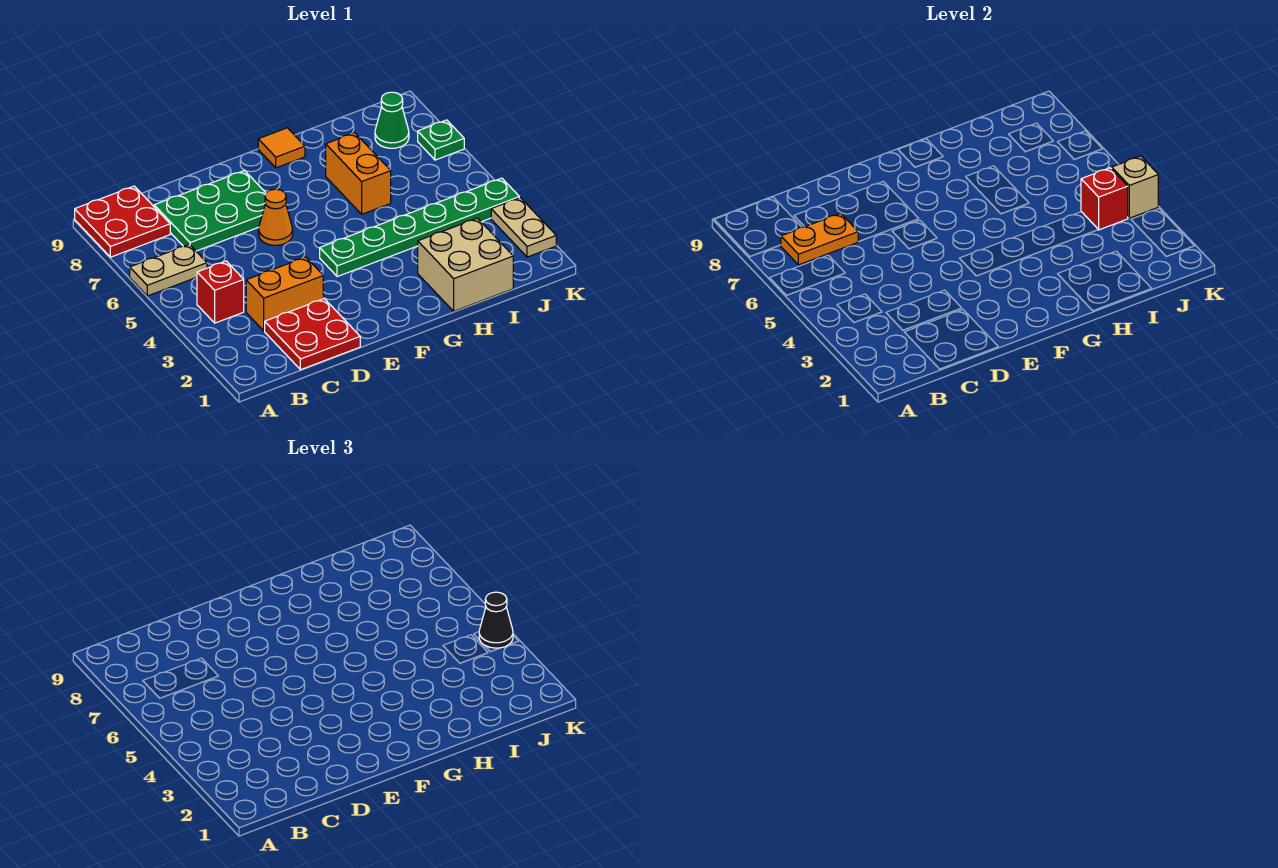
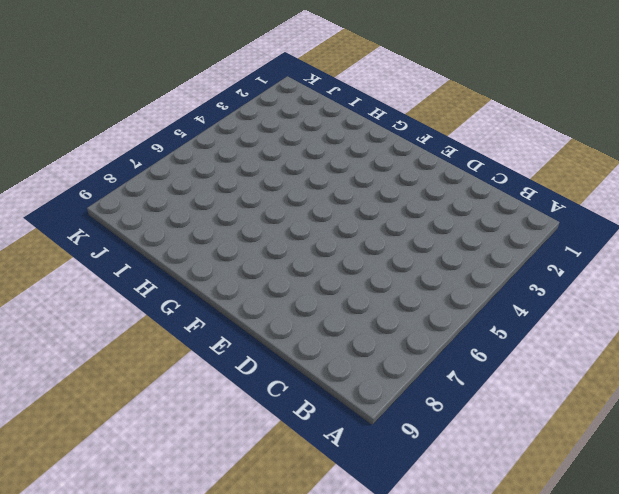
none -> tan 1x2 plate [130,244,207,296]
none -> red 2x2 plate [75,186,170,257]
none -> red 1x1 brick [197,261,244,323]

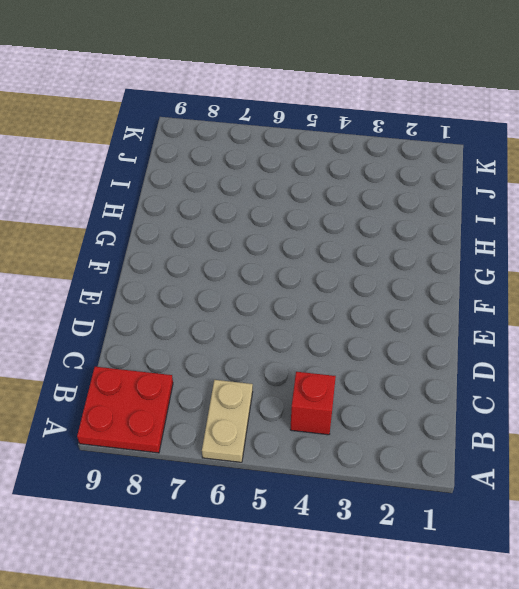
none -> red 2x2 plate [265,299,360,370]
none -> orange 1x2 brick [246,257,323,331]
none -> green 2x3 plate [154,170,266,251]

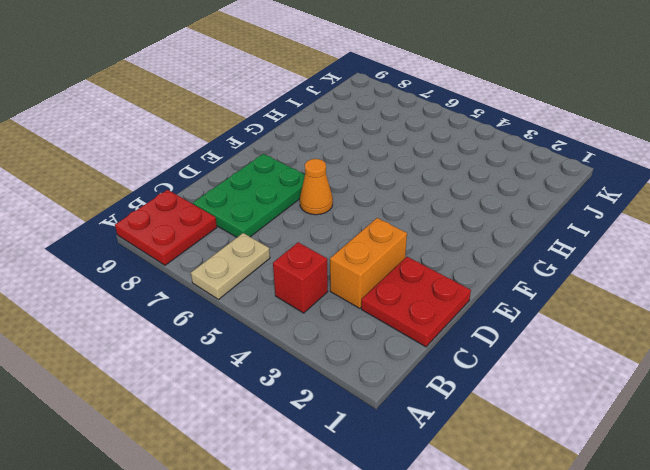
none -> green 1x6 plate [320,178,519,277]
none -> orange 1x1 tile [258,128,305,168]
none -> tan 2x2 brick [418,218,513,311]

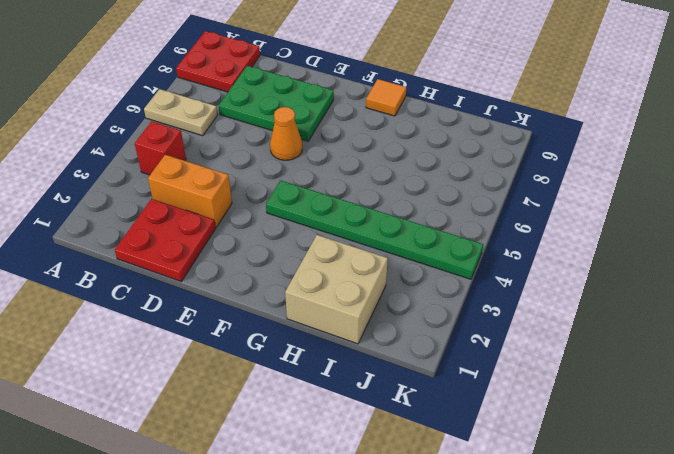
none -> orange 1x2 brick [326,133,391,214]
none -> green 1x1 cone [375,92,409,148]
none -> tan 1x2 plate [491,198,556,257]

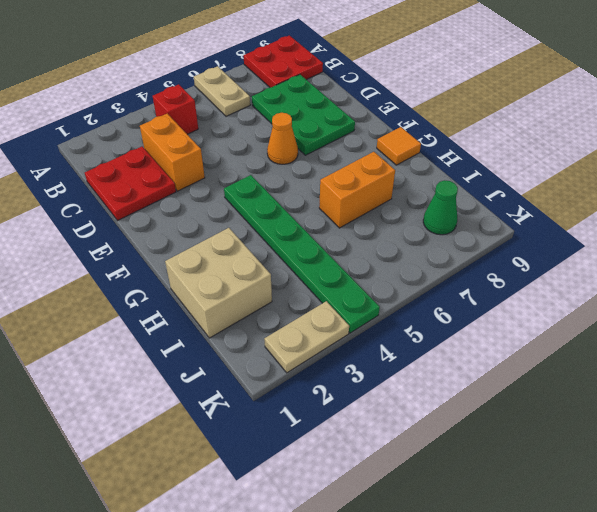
none -> green 1x1 plate [418,120,464,160]
none -> orange 1x2 plate [781,213,858,265]
none -> red 1x1 brick [1081,168,1128,230]

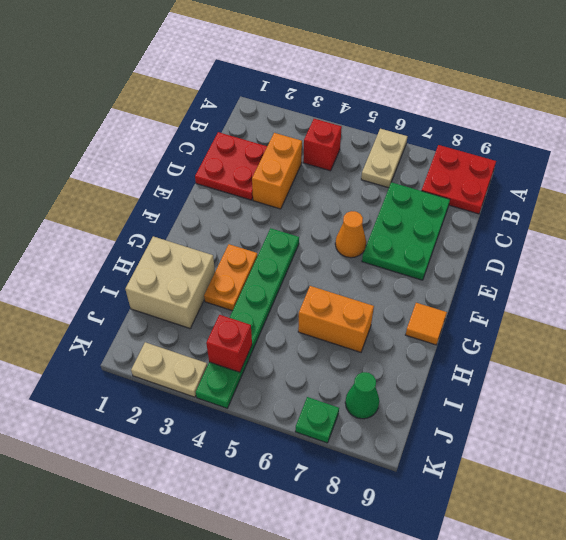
orange 1x2 plate [204,244,258,311] -> orange 1x2 plate moved to [781,213,858,265]
none -> tan 1x1 brick [1112,156,1158,218]
none -> black 1x1 cone [479,592,513,648]

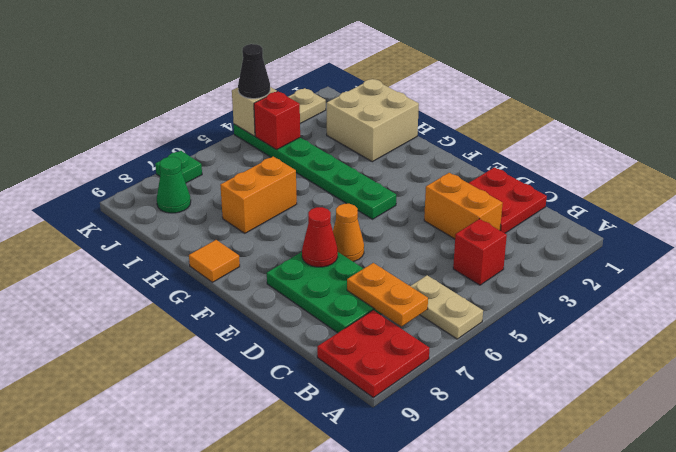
red 1x1 cone [302,207,338,267] -> none

